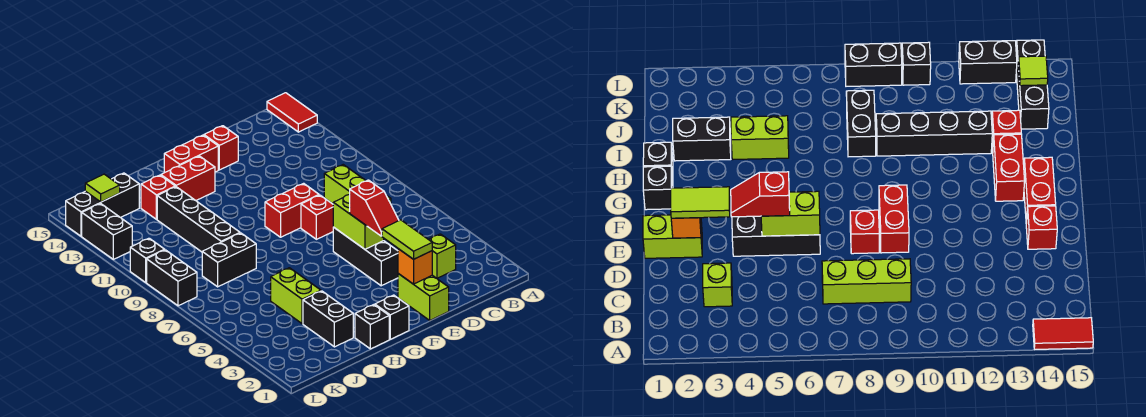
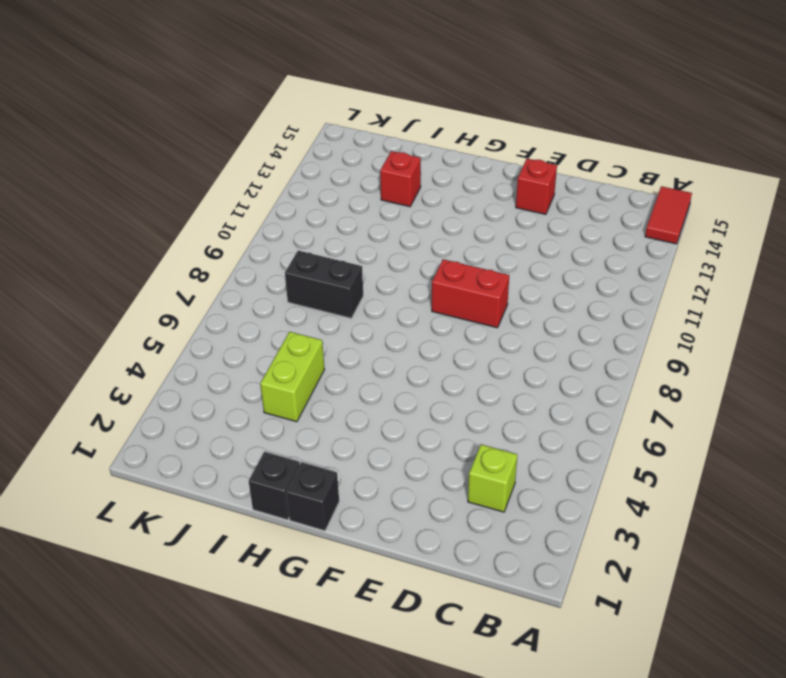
none -> lime 1x3 brick [324,165,391,204]
none -> lime 1x2 brick [398,274,449,320]
none -> black 1x3 brick [333,227,398,286]

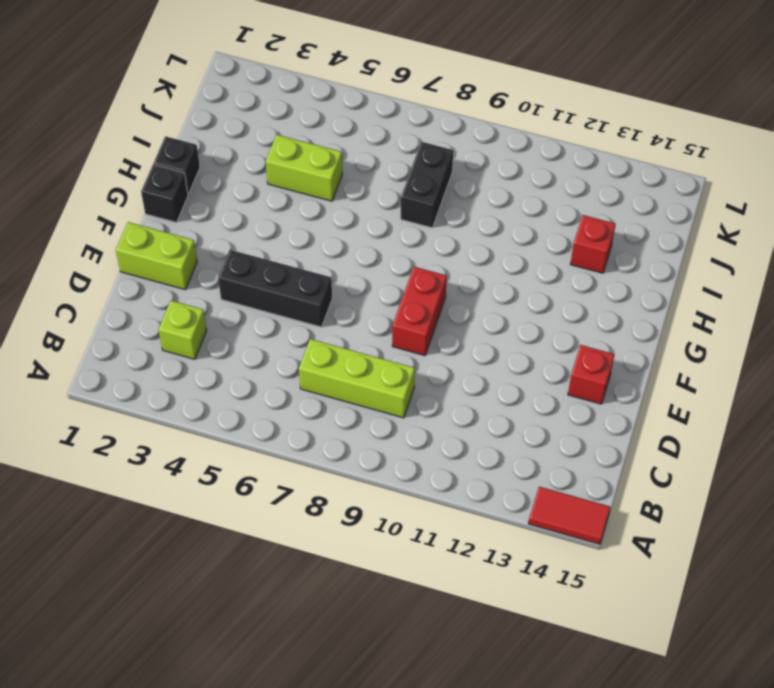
none -> red 1x1 brick [301,195,333,239]
none -> red 1x2 brick [164,135,218,173]
none -> red 1x2 brick [161,156,215,201]

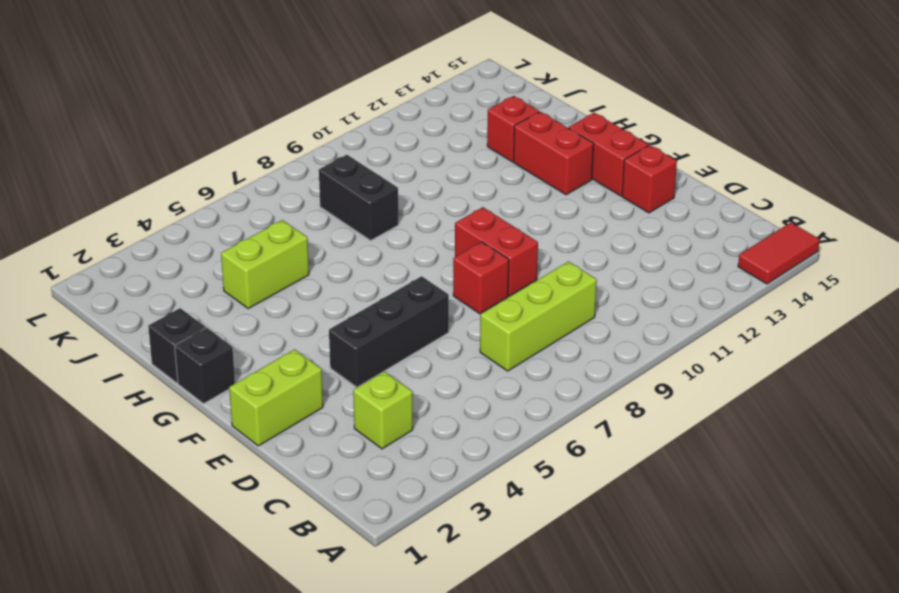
none -> black 1x2 brick [303,291,353,347]
none -> black 1x4 brick [157,187,240,252]
none -> black 1x3 brick [66,173,139,236]

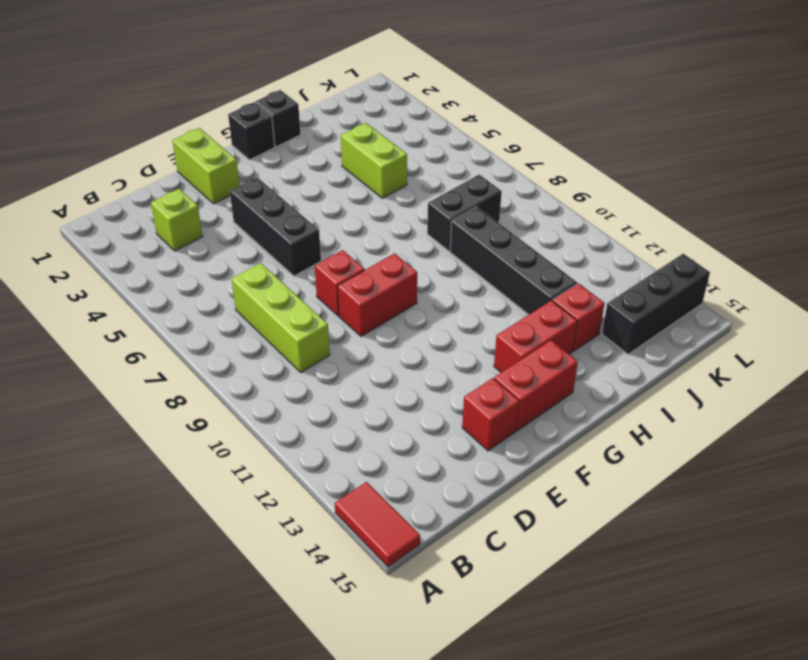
none -> black 1x2 brick [303,291,353,347]
none -> black 1x2 brick [147,250,197,306]
none -> black 1x1 brick [130,238,165,282]

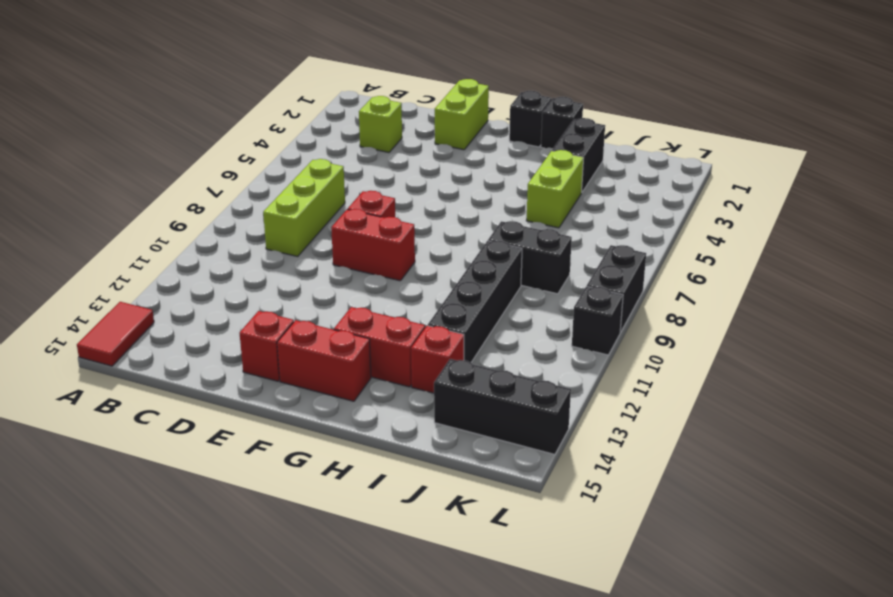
none -> black 1x3 brick [333,227,398,286]
none -> black 1x2 brick [82,204,132,259]
none -> orange 1x1 brick [398,249,432,284]

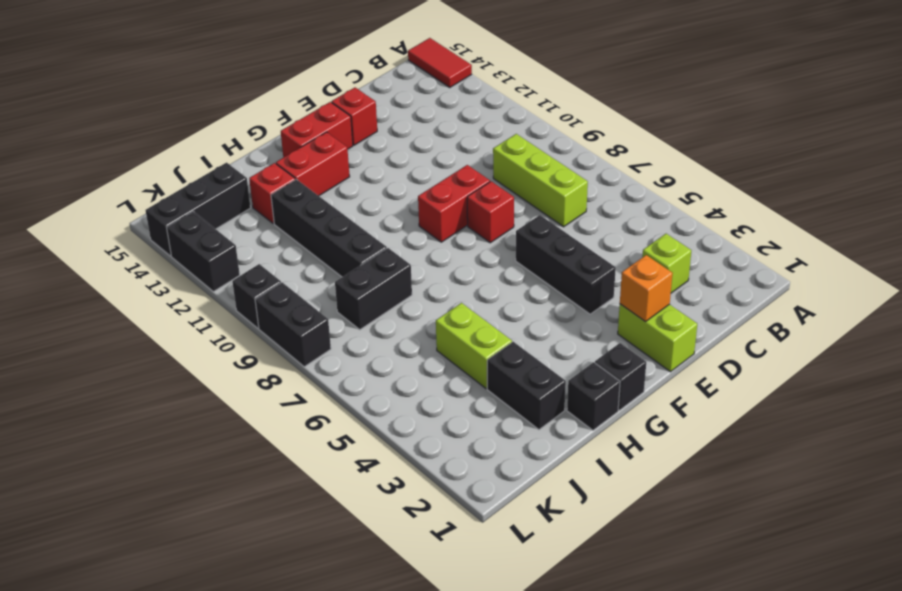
none -> lime 1x2 brick [333,195,384,249]
none -> lime 1x1 tile [85,174,120,202]
none -> lime 1x2 tile [382,220,432,259]

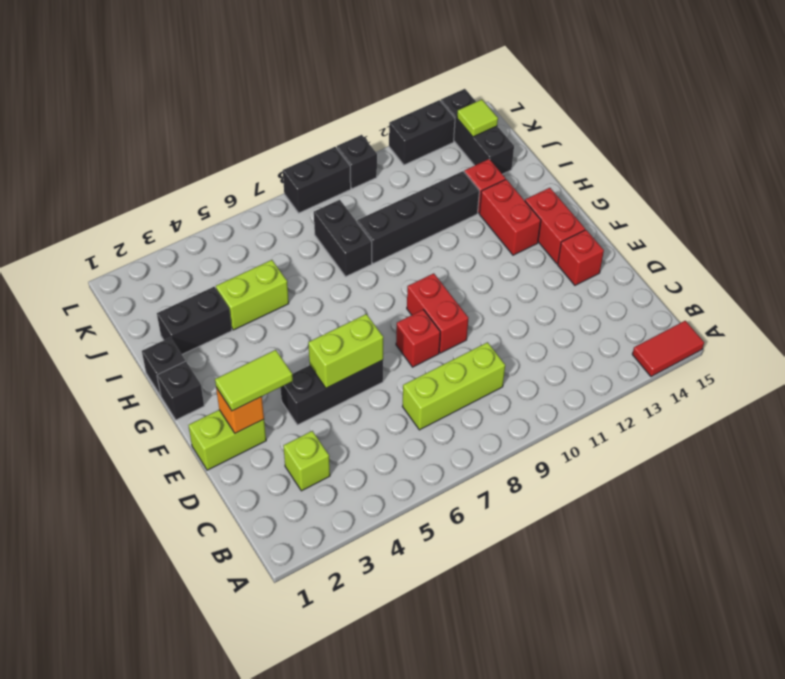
none -> red 1x2 slope [350,180,399,236]

